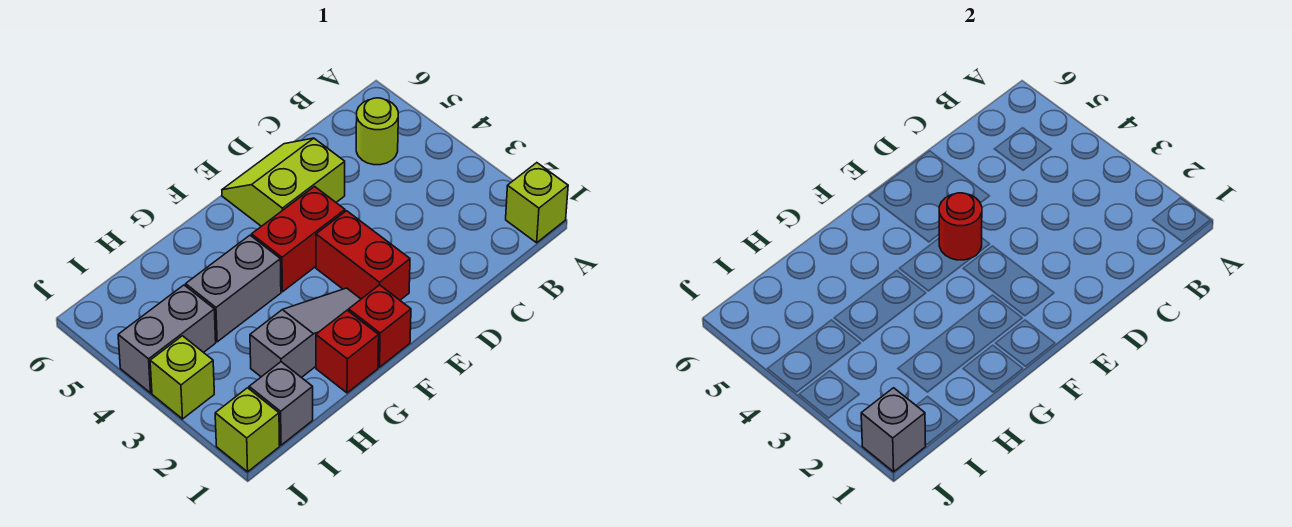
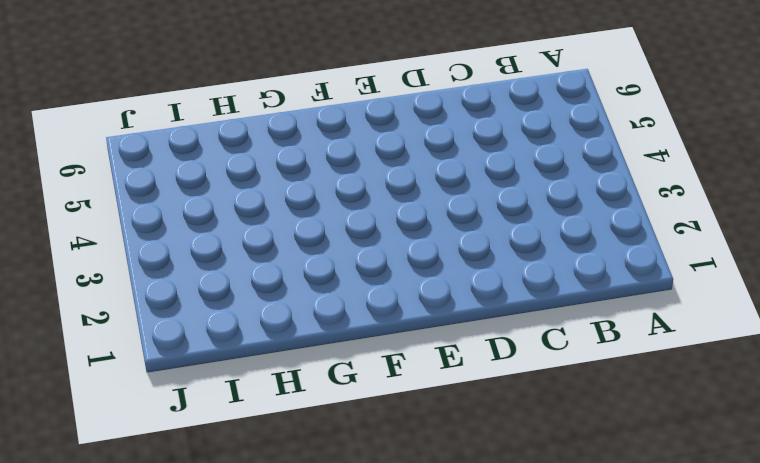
none -> lime 1x1 brick [506,163,568,243]
none -> lime 1x1 round brick [356,98,398,165]
none -> lime 2x2 slope [222,138,345,226]

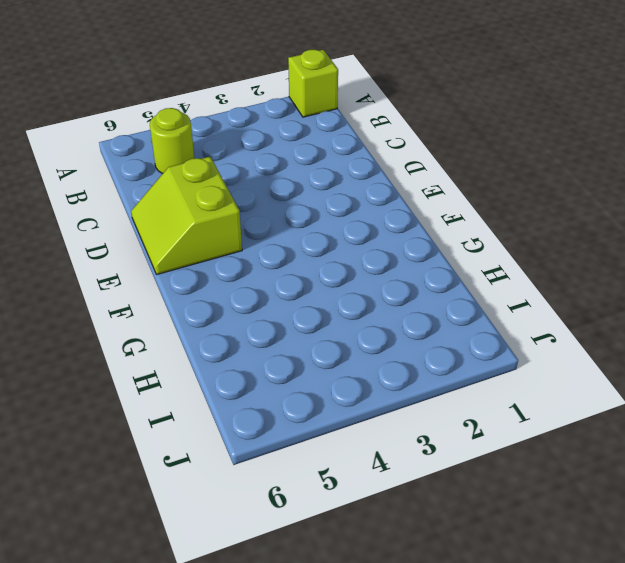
none -> red 1x2 brick [316,211,410,300]
none -> red 1x2 brick [252,187,345,292]
none -> red 1x1 brick [349,285,411,367]

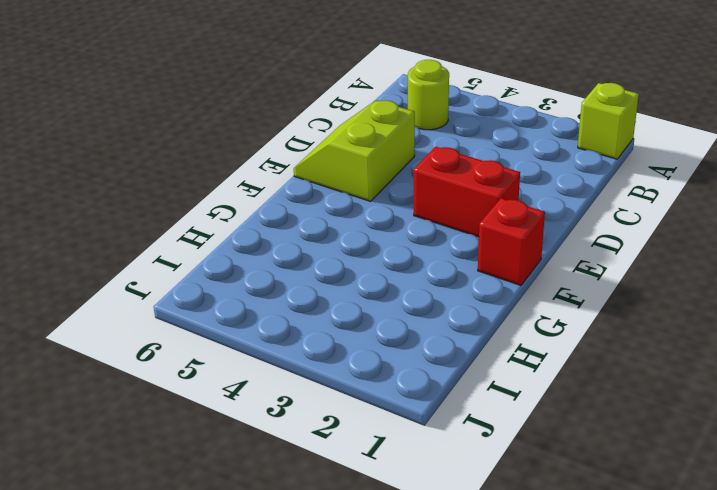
none -> red 1x2 brick [252,187,345,292]
none -> grey 1x3 slope [250,288,361,378]
none -> red 1x1 brick [316,310,379,393]

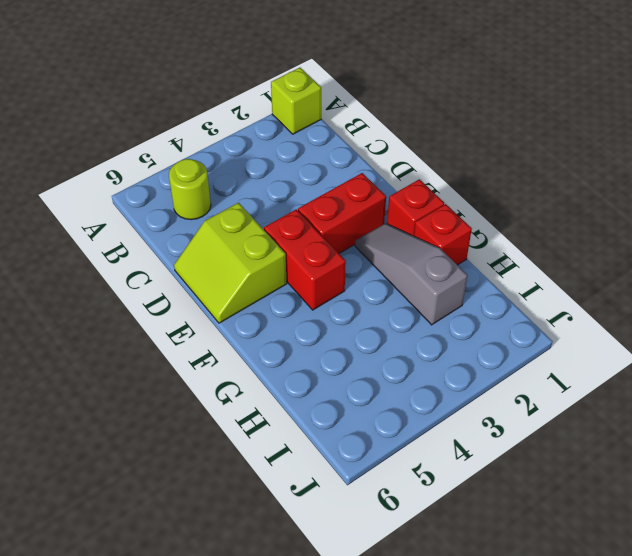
none -> grey 1x2 brick [186,235,281,342]
none -> grey 1x1 brick [249,362,313,445]
none -> grey 1x2 brick [118,285,216,393]

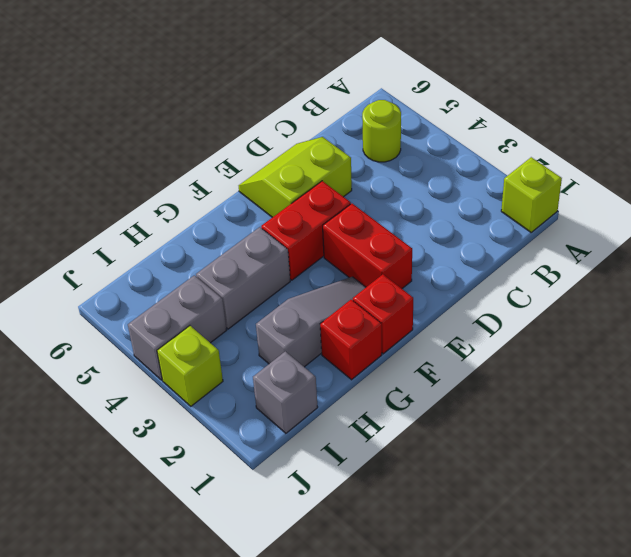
none -> lime 1x1 brick [215,388,280,472]
none -> red 1x1 round brick [939,193,982,260]
none -> grey 1x1 brick [861,388,926,472]

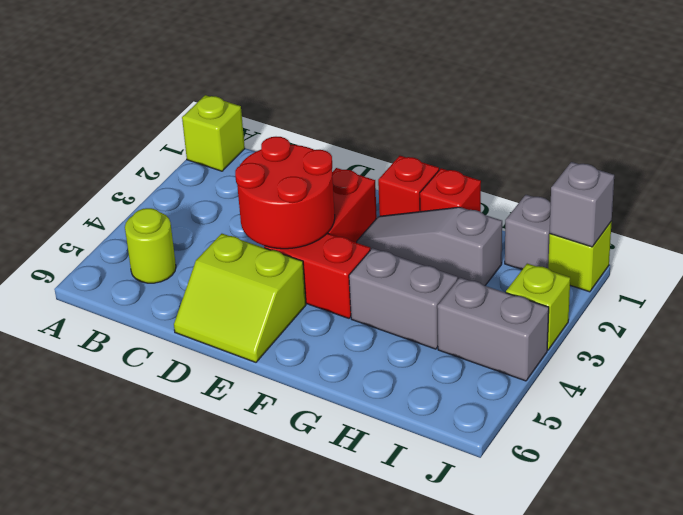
red 2x2 round brick [235,137,335,249] -> red 1x1 round brick [939,193,982,260]

